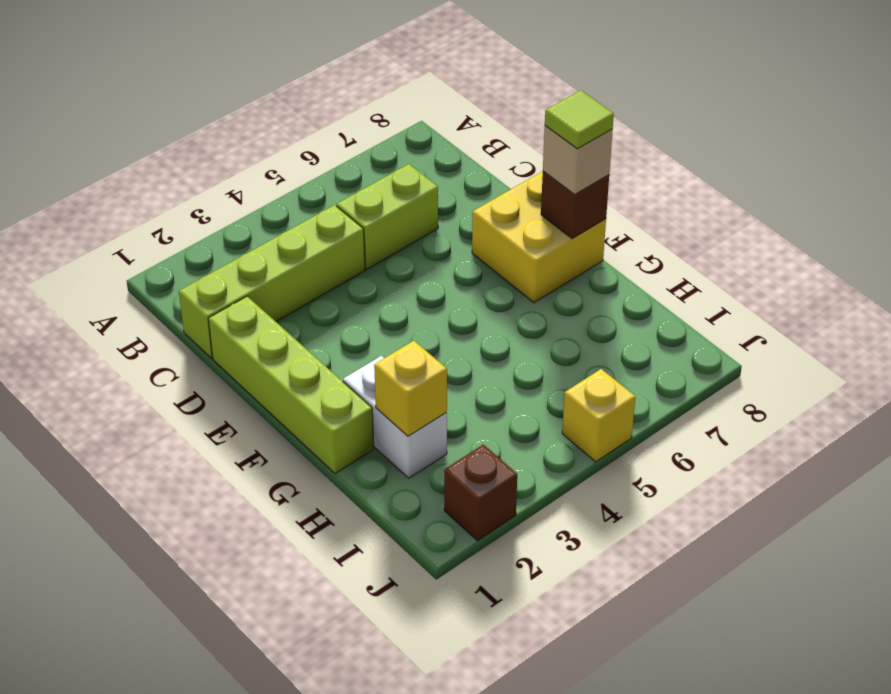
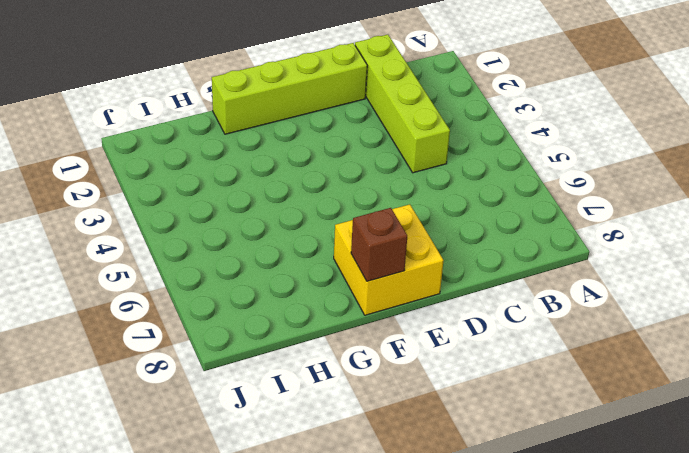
none -> lime 1x2 brick [337,164,438,269]
none -> white 1x2 brick [343,356,447,478]

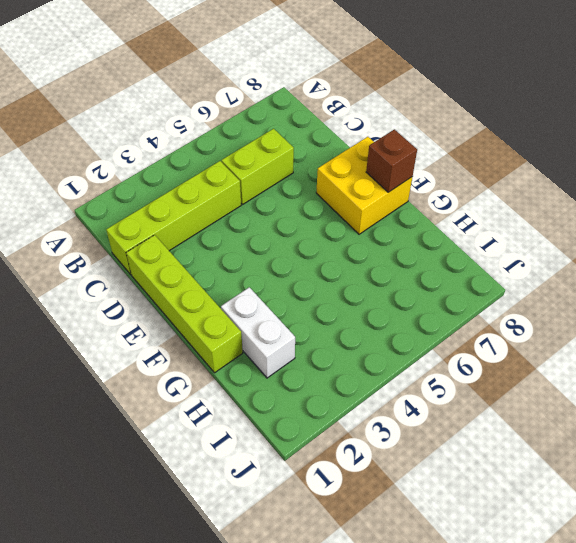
none -> brown 1x1 brick [444,444,517,541]
none -> yellow 1x1 brick [562,369,635,462]

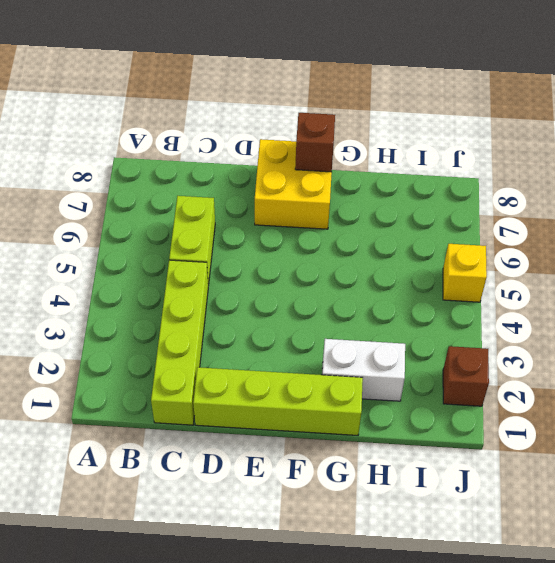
none -> yellow 1x1 brick [374,341,447,436]
none -> tan 1x1 brick [543,126,613,194]

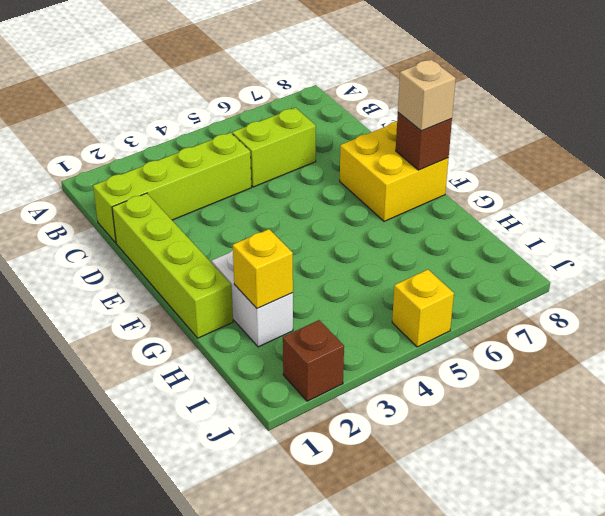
none -> lime 1x1 tile [545,90,614,149]

